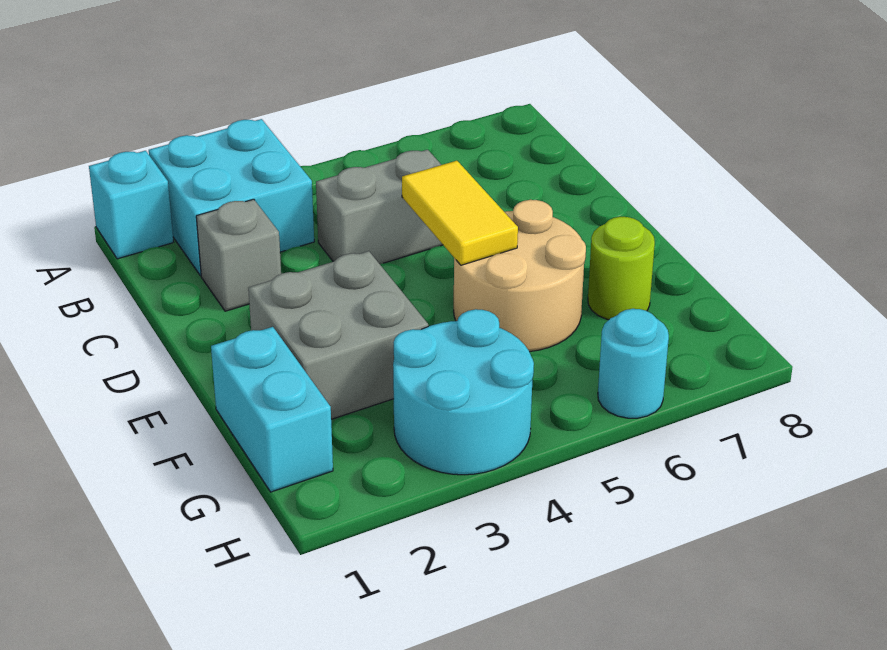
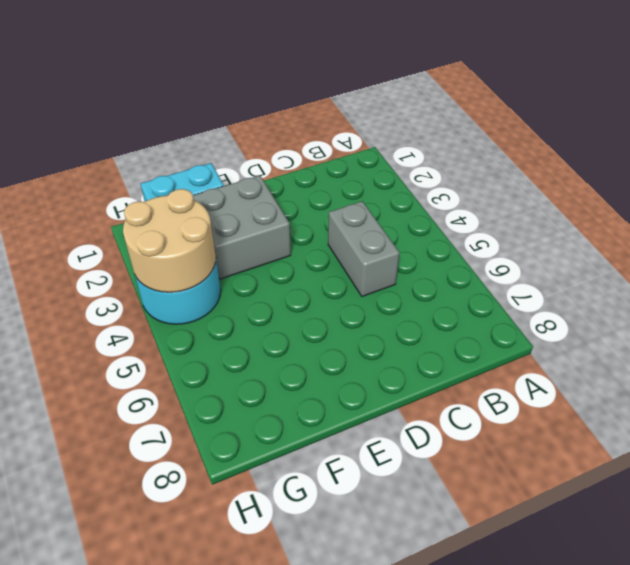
tan 2x2 round brick [123,189,216,292] -> tan 2x2 round brick moved to [454,200,586,352]
none -> cyan 1x1 brick [89,151,173,259]
none -> cyan 2x2 brick [149,119,314,276]

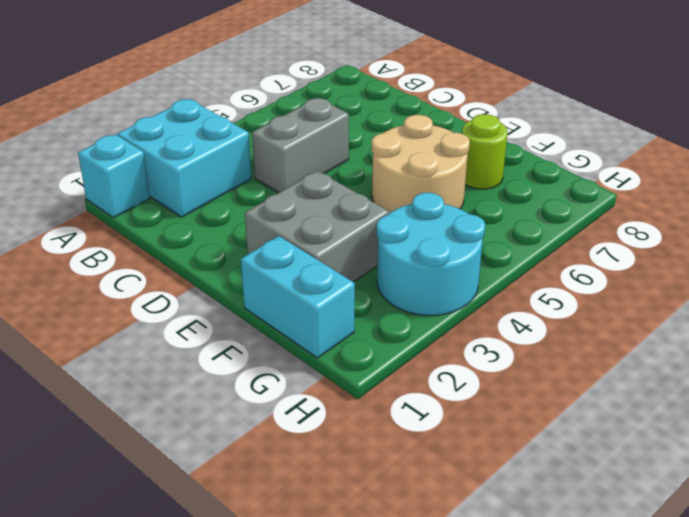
none -> grey 1x1 brick [196,199,281,311]
none -> cyan 1x1 round brick [598,309,669,418]

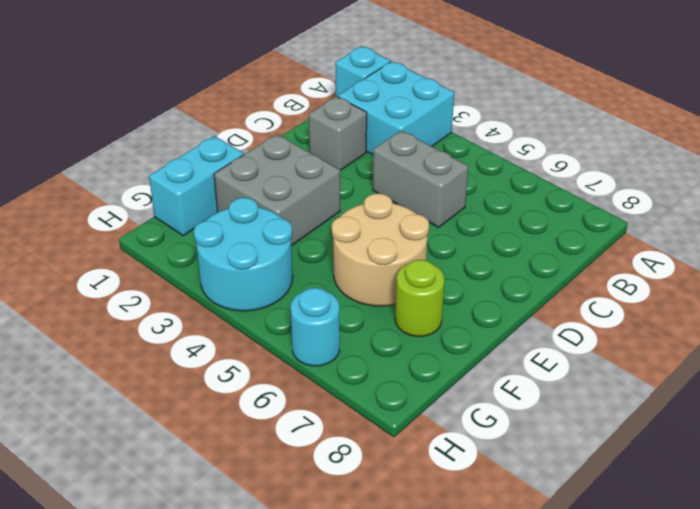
none -> yellow 1x2 tile [402,161,518,265]

